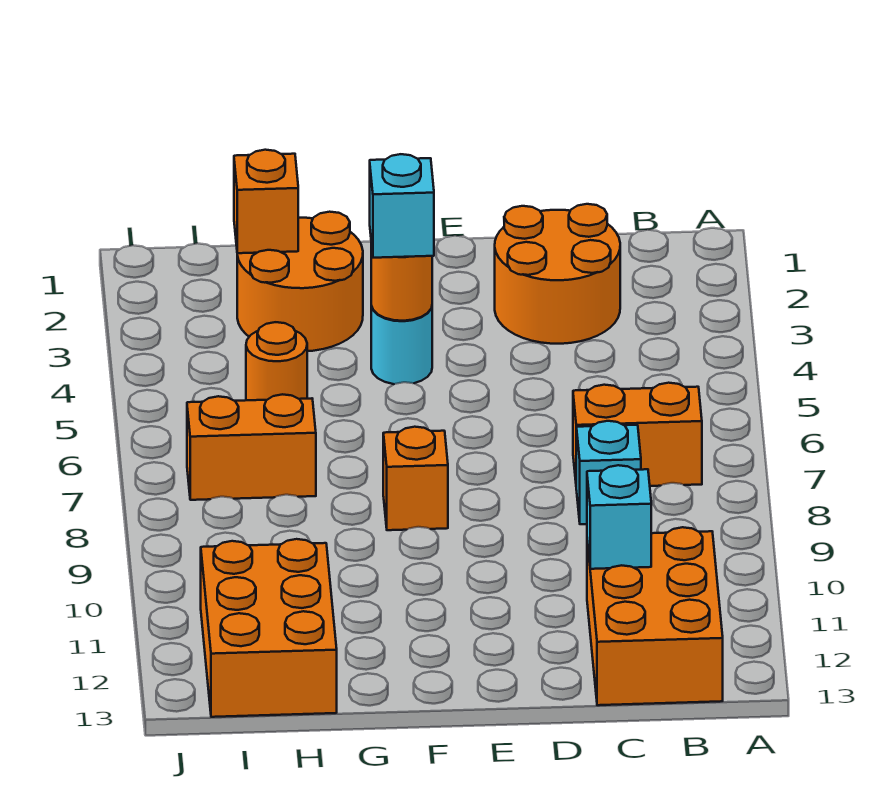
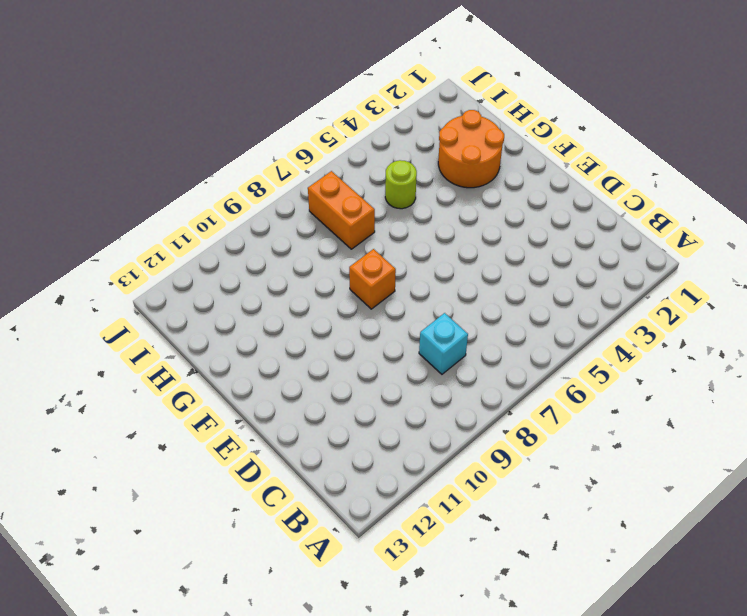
lime 1x1 round brick [385,160,417,209] -> orange 1x1 round brick [246,322,307,400]
none -> orange 1x2 brick [573,383,702,486]
none -> orange 2x3 brick [587,527,723,705]
none -> orange 2x2 round brick [495,204,620,344]

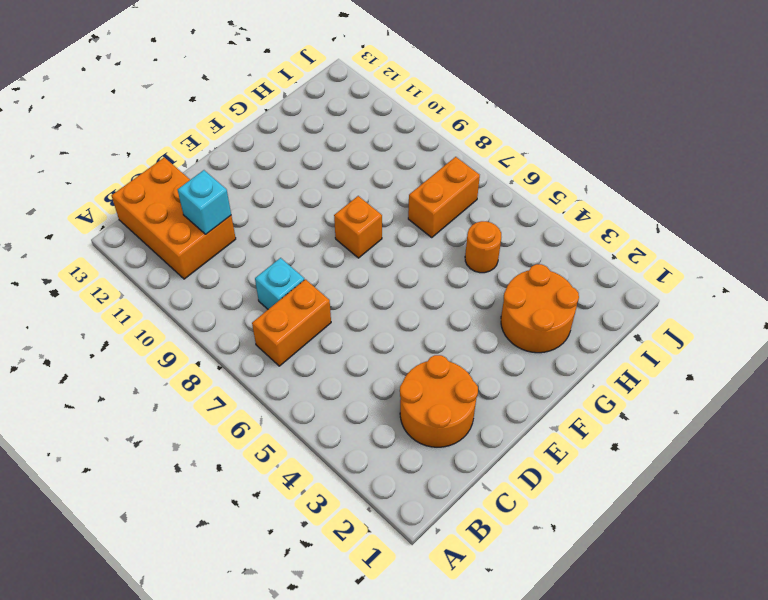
none -> cyan 1x1 round brick [371,306,432,384]
none -> orange 2x3 brick [201,539,337,717]
none -> orange 1x1 round brick [371,244,432,321]

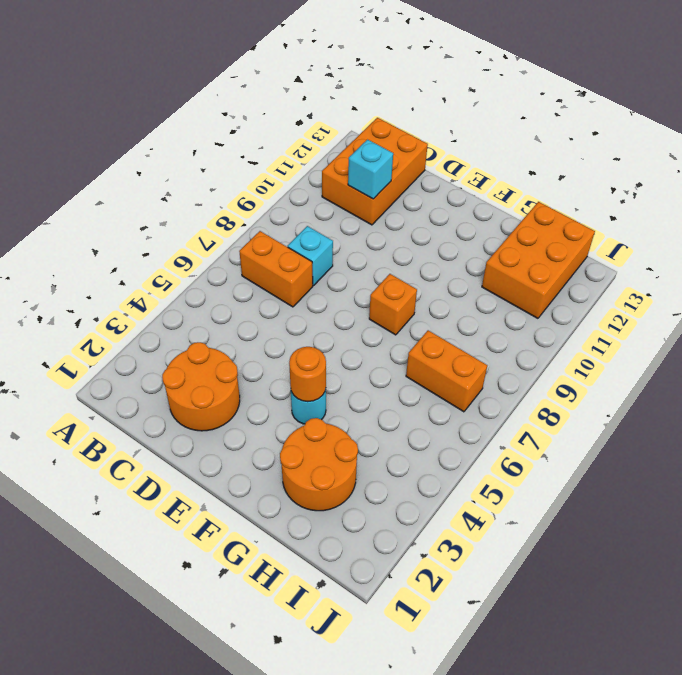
none -> orange 1x1 round brick [246,322,307,400]
none -> orange 1x1 brick [234,150,298,253]
none -> cyan 1x1 brick [370,154,434,258]

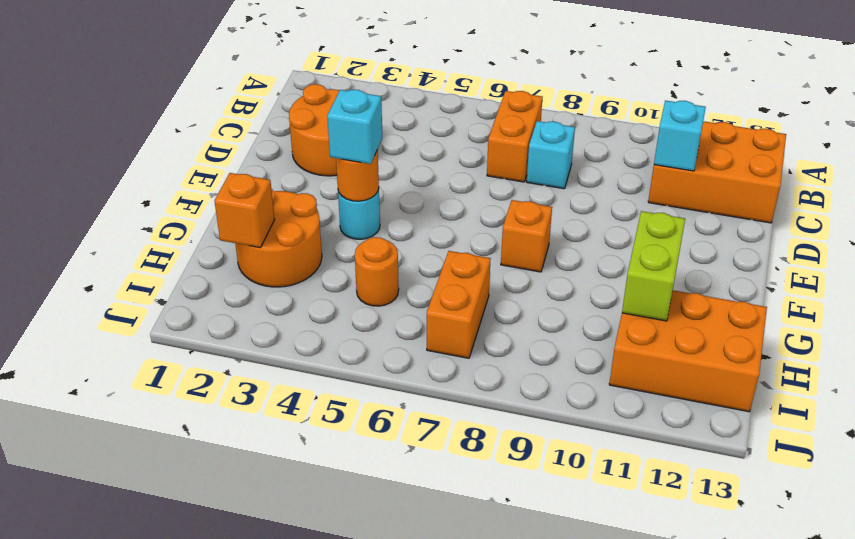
lime 1x2 brick [622,211,685,321] -> none

